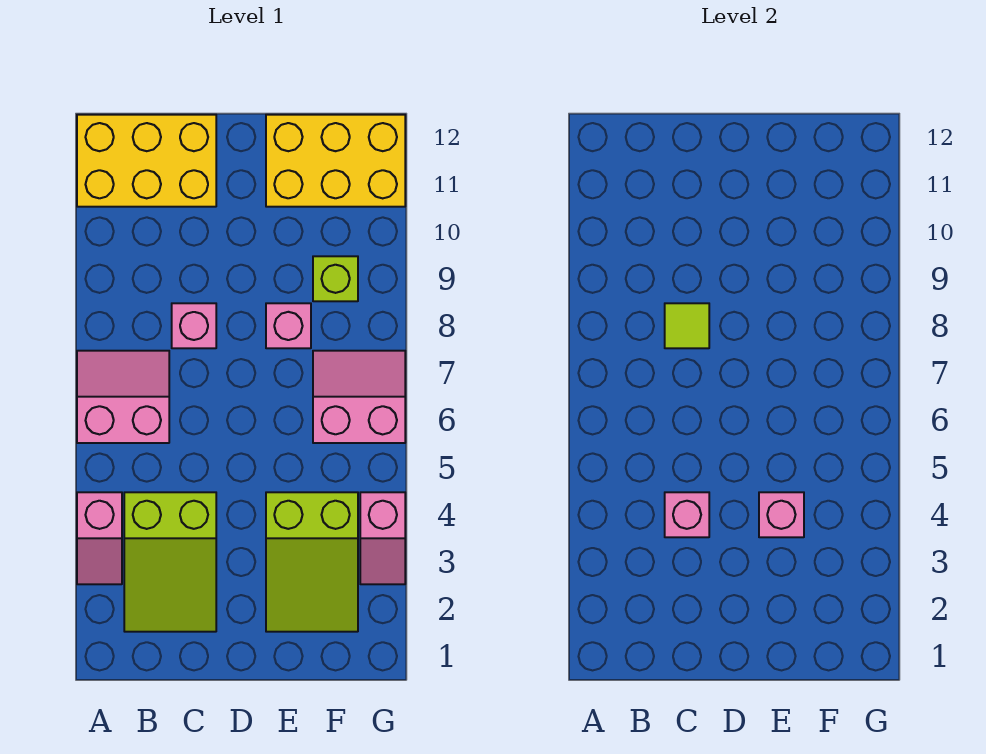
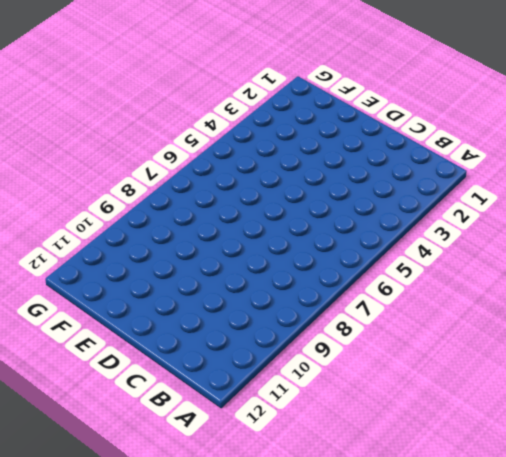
none -> pink 1x2 slope [77,492,122,584]
none -> pink 2x2 slope [77,351,169,443]
none -> yellow 2x3 brick [77,115,216,207]

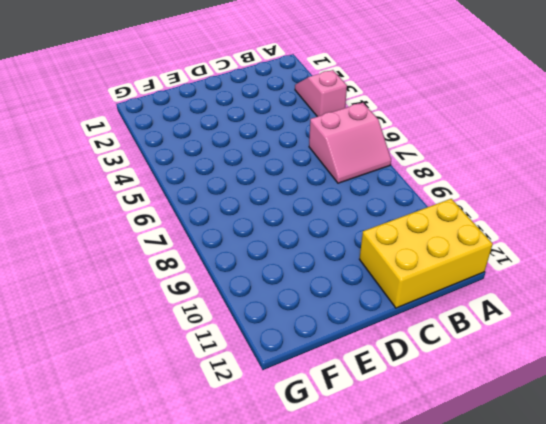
none -> lime 2x3 slope [124,492,216,632]
none -> pink 1x1 brick [172,303,216,348]
none -> lime 2x3 slope [266,492,358,632]

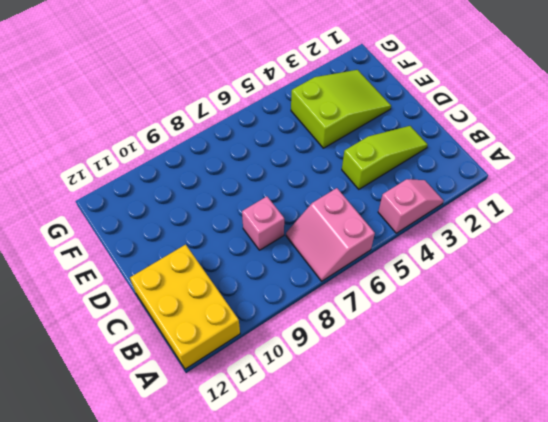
lime 1x3 slope [342,126,427,189] -> lime 2x3 slope [124,492,216,632]
none -> pink 1x1 brick [266,303,311,348]
none -> yellow 2x3 brick [266,115,405,207]
none -> pink 2x2 slope [313,351,405,443]

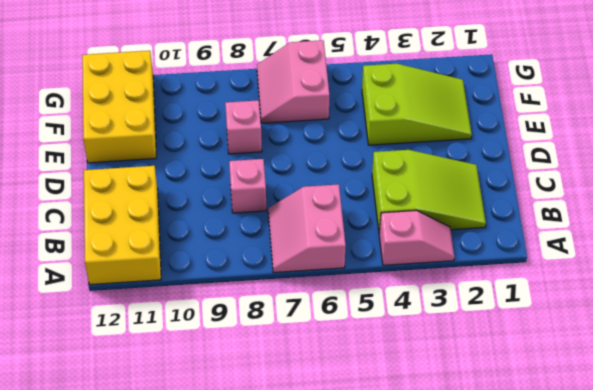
none -> lime 1x1 brick [313,256,358,301]
none -> pink 1x2 slope [360,492,405,584]
none -> pink 1x1 brick [665,492,709,537]

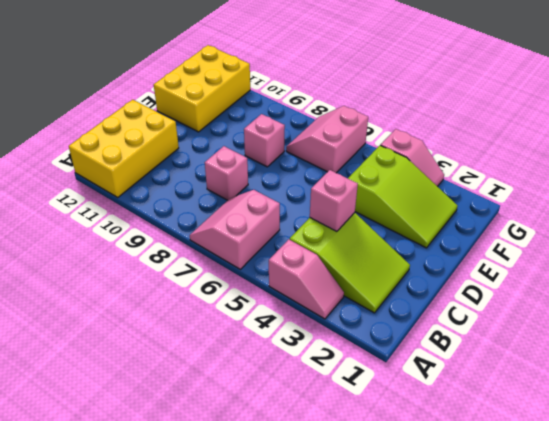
none -> lime 1x1 brick [313,256,358,301]
none -> lime 1x1 tile [665,303,709,348]
none -> pink 1x1 brick [759,492,804,537]

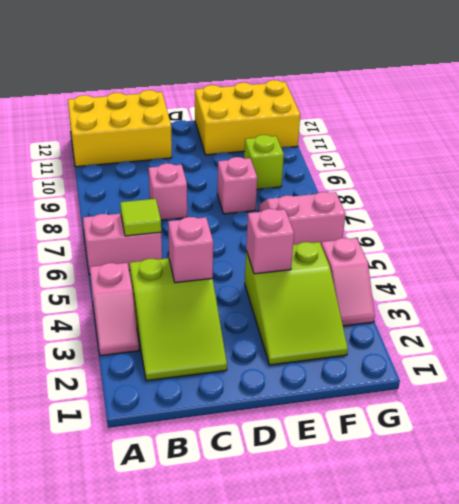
lime 1x1 tile [120,199,161,236] -> lime 1x1 tile moved to [665,303,709,348]

